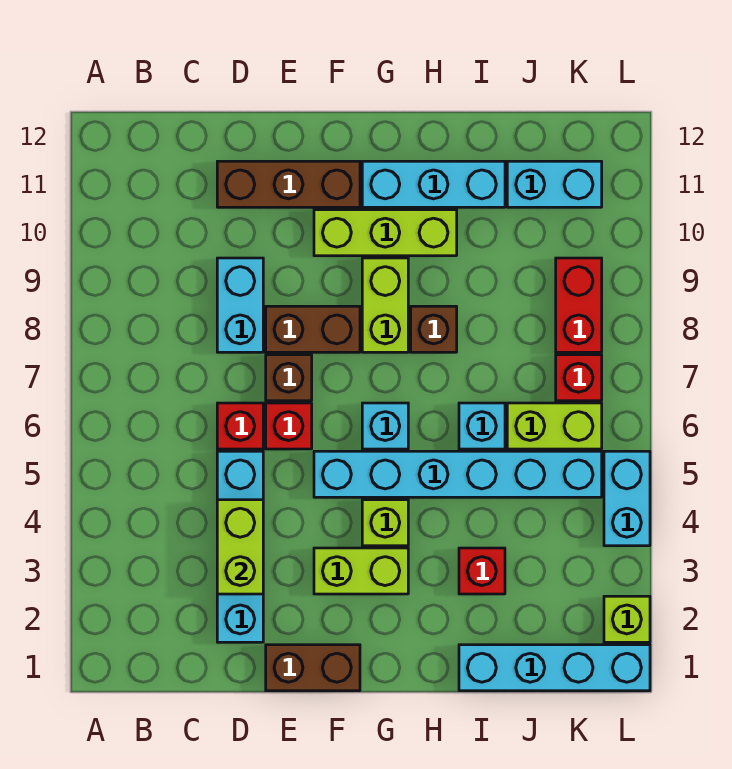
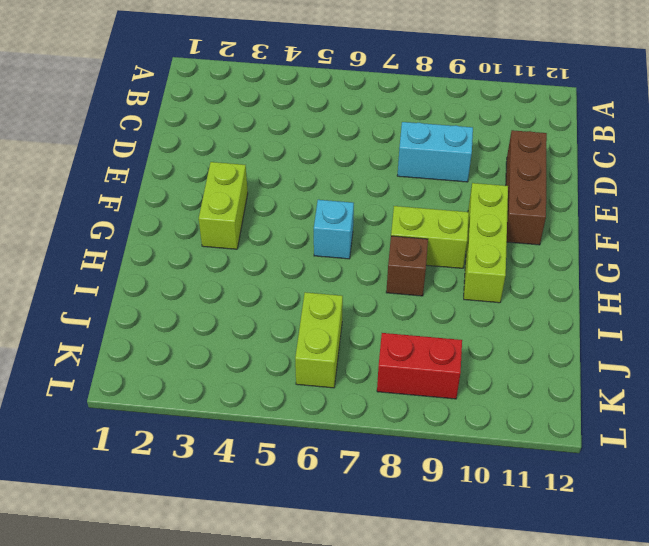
none -> cyan 1x4 brick [217,451,263,642]
none -> red 1x1 brick [217,403,263,449]
none -> brown 1x2 brick [266,645,360,691]

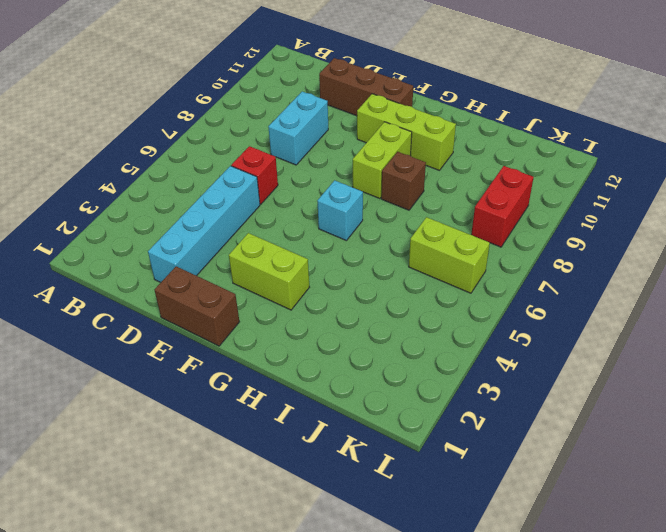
none -> red 1x1 brick [266,403,312,449]
none -> brown 1x1 brick [266,355,312,401]
none -> brown 1x2 brick [266,306,360,352]

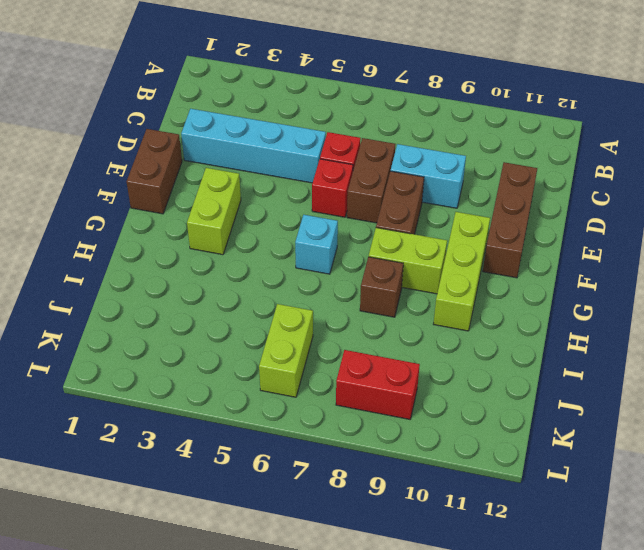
brown 1x2 brick [347,138,395,223] -> brown 1x1 brick [266,355,312,401]
none -> cyan 1x6 brick [314,451,602,497]
none -> lime 1x1 brick [362,500,408,546]
none -> cyan 1x3 brick [362,161,505,207]

